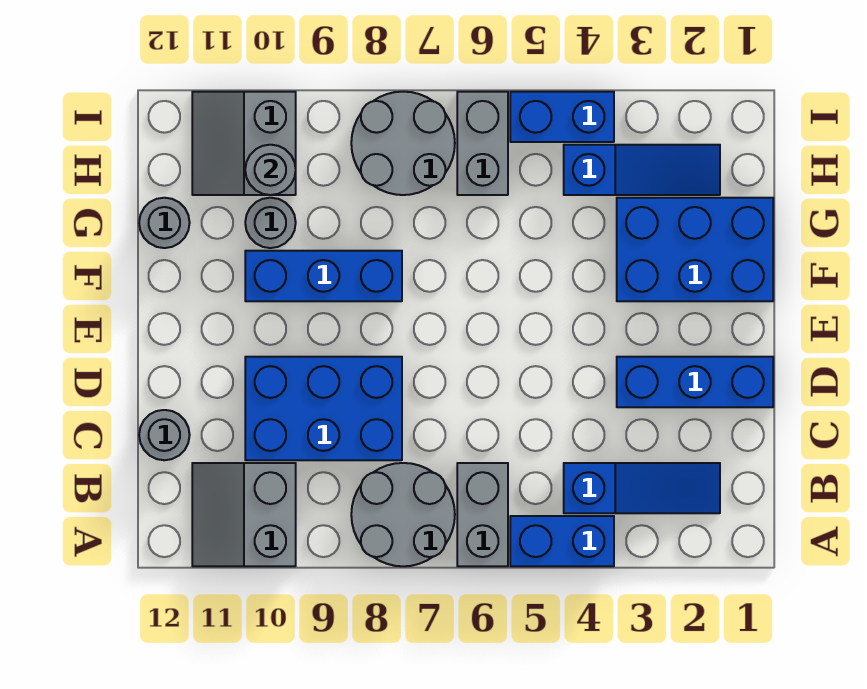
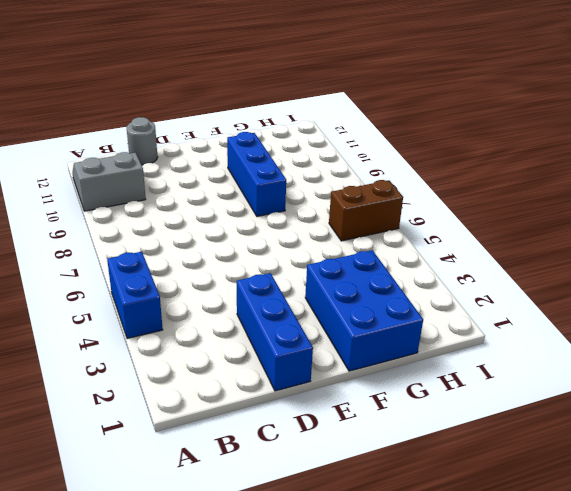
brown 1x2 brick [329,180,403,241] -> grey 1x2 brick [457,92,508,195]
none -> grey 1x2 brick [457,463,508,566]
none -> grey 2x2 round brick [351,463,455,566]
none -> blue 1x3 slope [564,463,720,513]

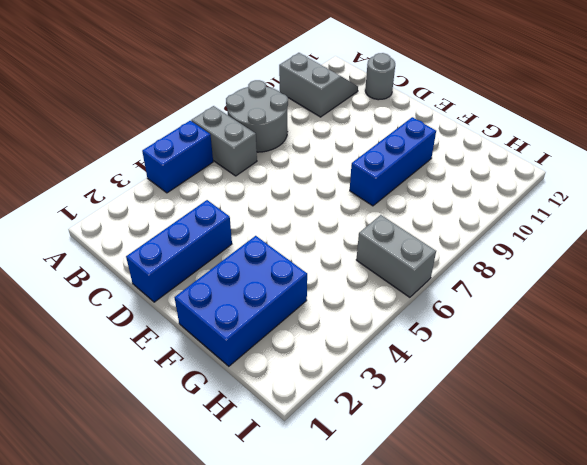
none -> blue 1x3 slope [564,463,720,513]
none -> blue 2x3 brick [245,357,402,460]
none -> grey 1x1 round brick [245,198,296,248]

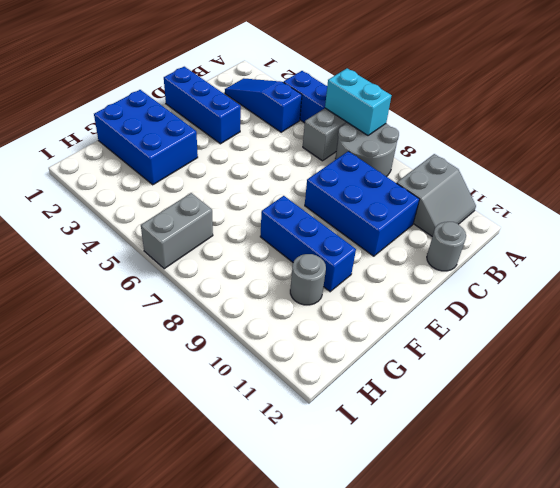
cyan 1x2 brick [325,68,392,135] -> none
none -> grey 1x1 round brick [139,198,190,248]
none -> blue 1x3 slope [564,145,720,195]
none -> grey 2x2 round brick [351,92,455,195]

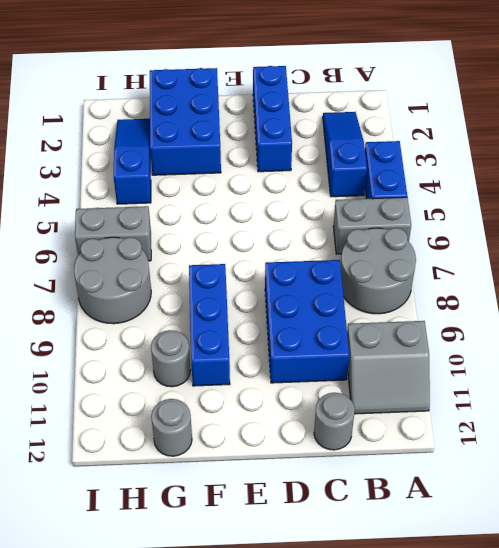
none -> grey 2x2 slope [192,92,296,195]
none -> blue 1x2 brick [510,92,614,142]
none -> grey 1x1 round brick [245,145,296,195]

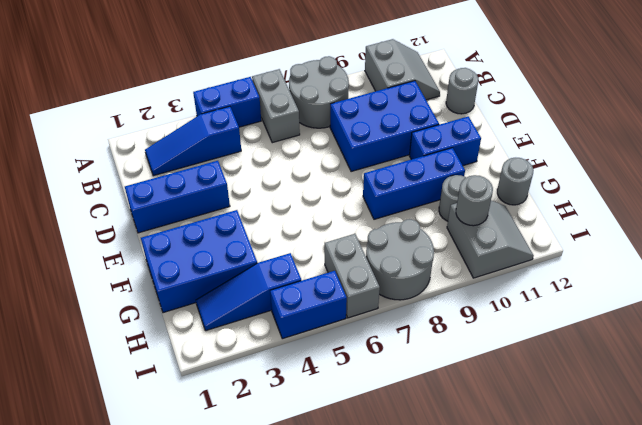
blue 1x2 brick [410,116,481,166] -> none

